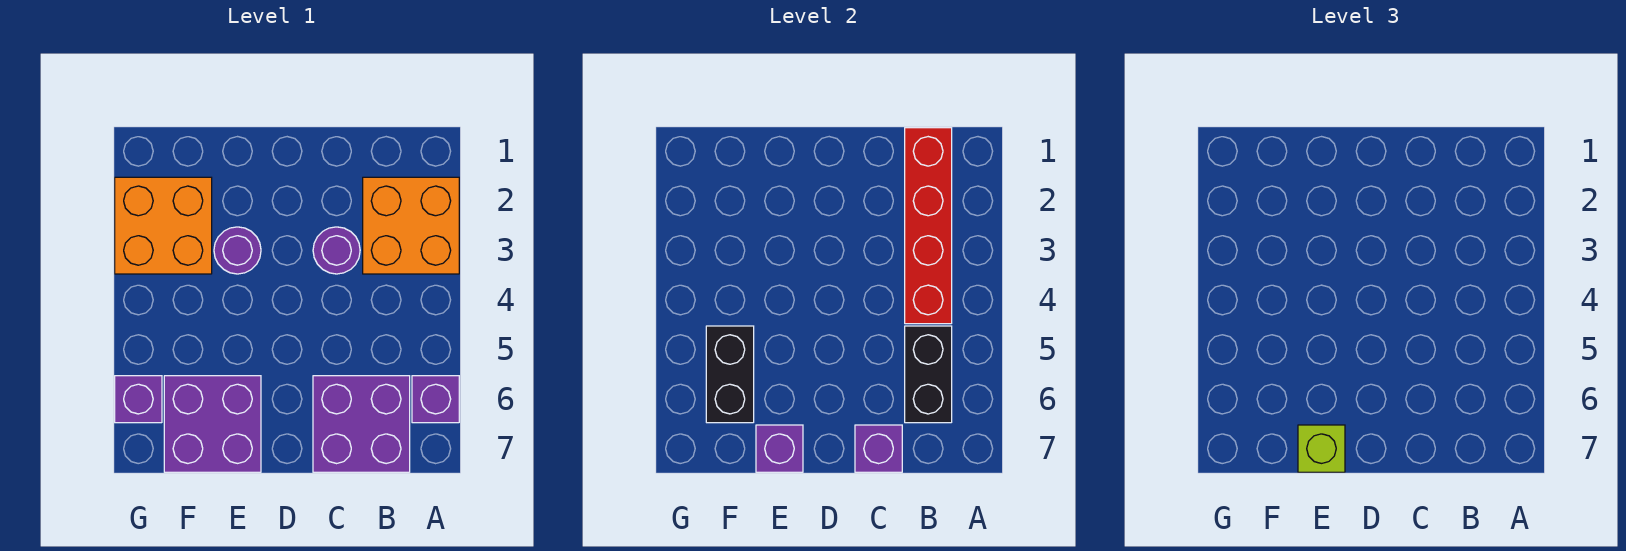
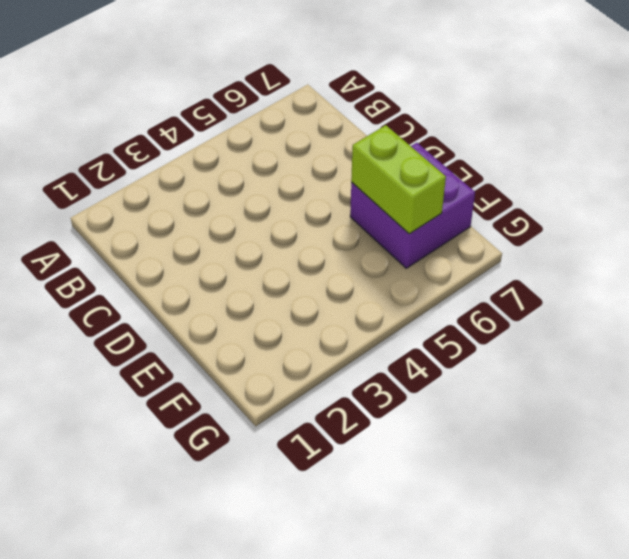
lime 1x2 brick [351,125,446,234] -> black 1x2 brick [706,326,754,423]
none -> orange 2x2 brick [363,177,459,274]
none -> purple 1x1 brick [412,376,459,423]
none -> purple 2x2 brick [313,376,410,472]

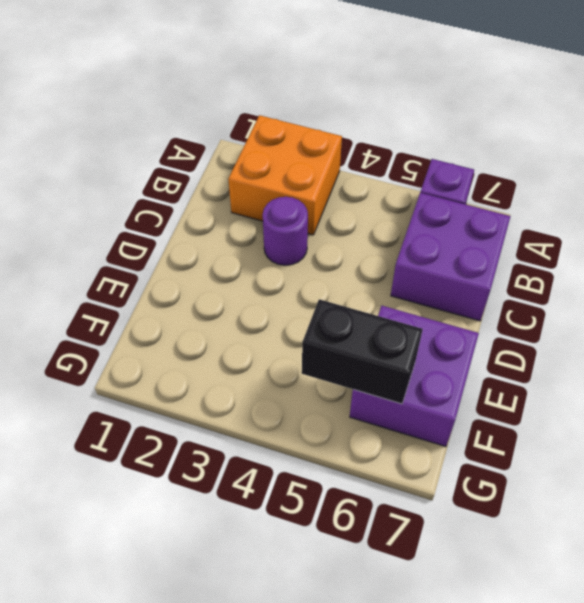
none -> purple 1x1 round brick [214,227,261,274]
none -> orange 2x2 brick [115,177,212,274]
none -> purple 1x1 brick [115,376,162,423]

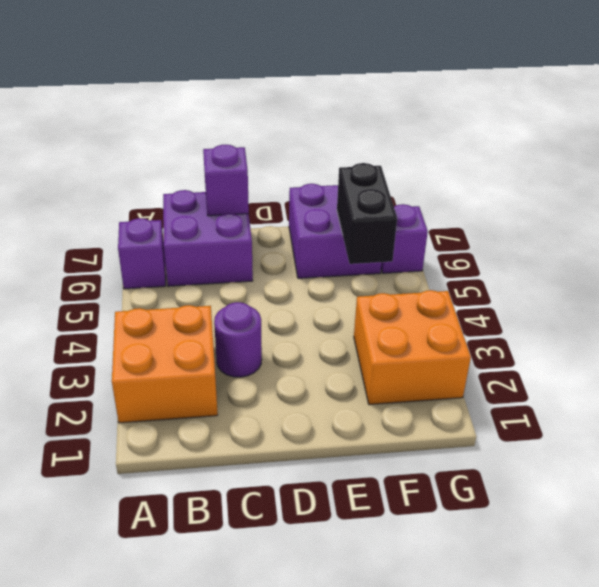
none -> purple 1x1 round brick [214,227,261,274]
none -> red 1x4 brick [905,128,952,324]
none -> black 1x2 brick [905,326,952,423]

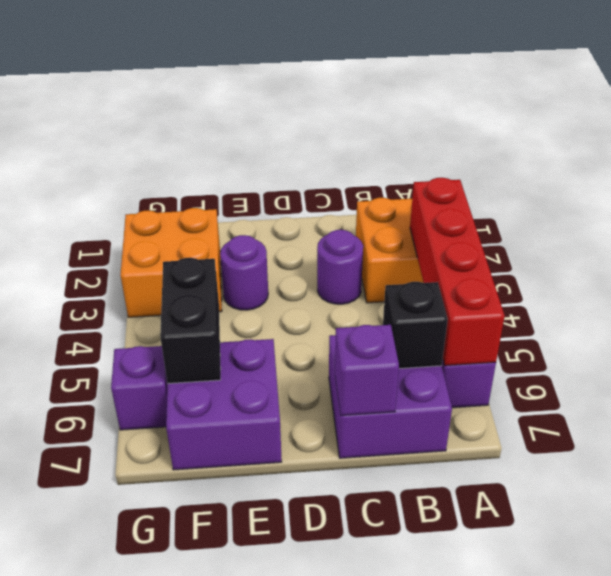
red 1x4 brick [410,178,505,366] -> red 1x4 brick moved to [905,128,952,324]
black 1x1 brick [383,282,448,369] -> black 1x2 brick [905,326,952,423]
none -> purple 1x1 brick [756,425,803,472]
none -> lime 1x1 brick [1298,425,1345,472]

